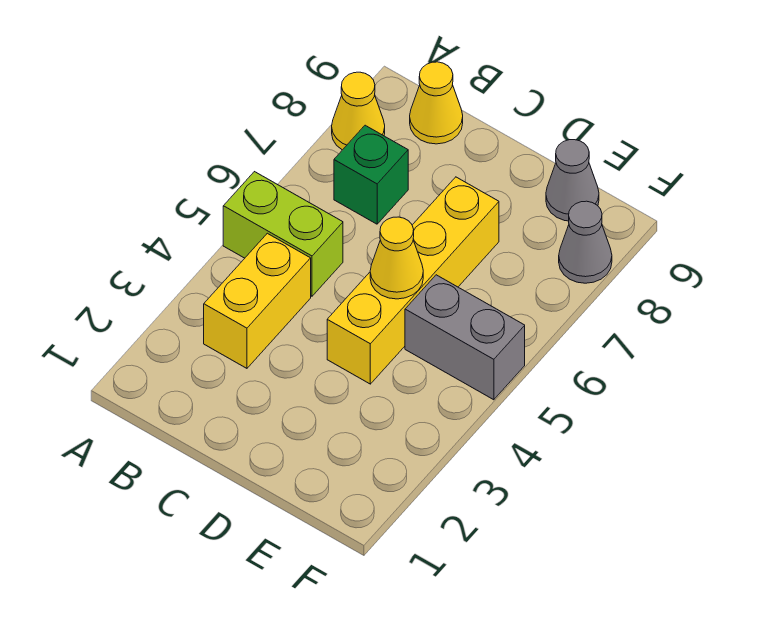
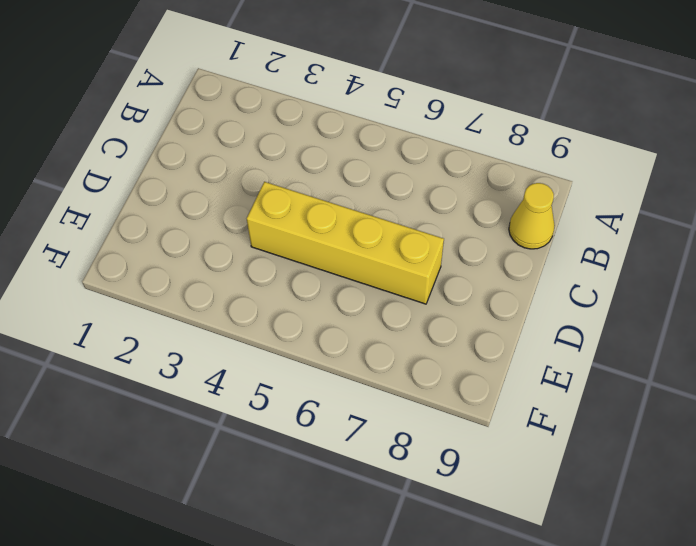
none -> lime 1x2 brick [223,172,343,296]
none -> yellow 1x1 cone [332,72,385,150]

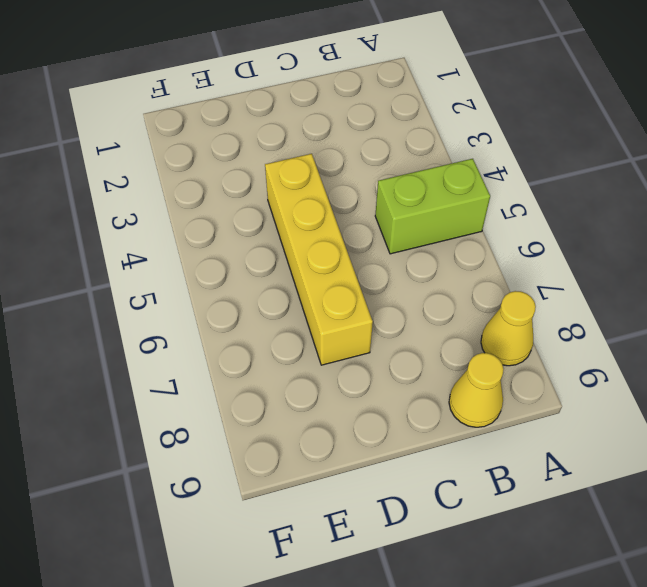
none -> yellow 1x2 brick [204,233,311,368]
none -> green 1x1 brick [334,125,408,224]

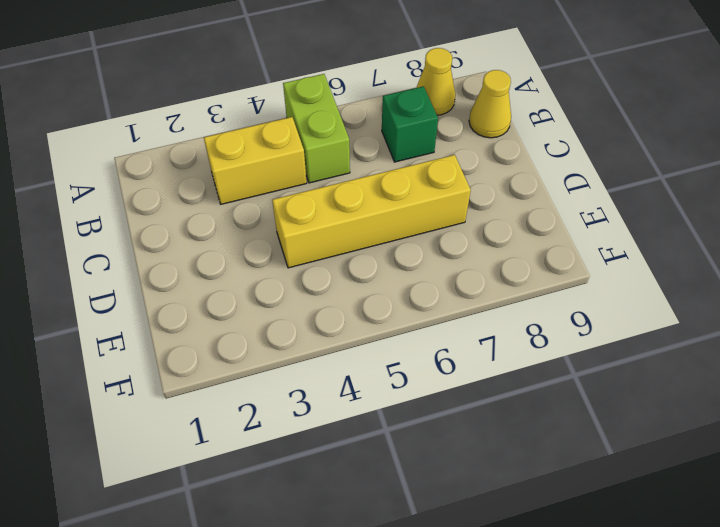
none -> grey 1x2 brick [405,275,525,400]
none -> grey 1x1 cone [546,140,599,221]

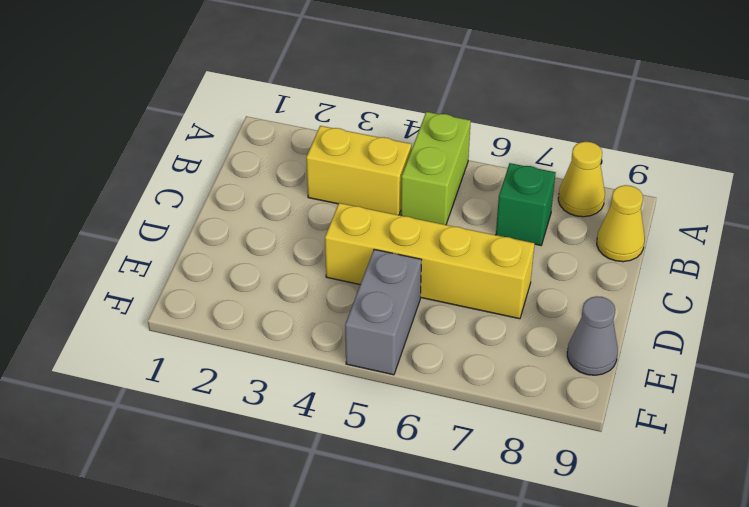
none -> grey 1x1 cone [559,201,612,283]
none -> yellow 1x1 cone [370,217,423,299]

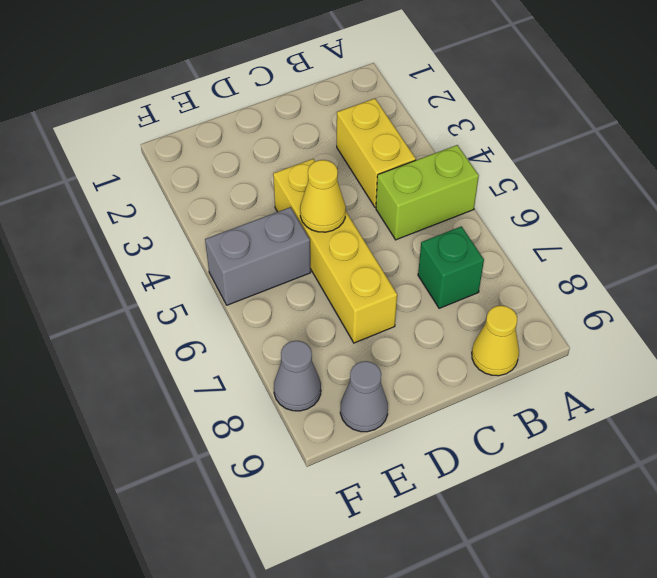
none -> yellow 1x1 cone [332,72,385,150]

